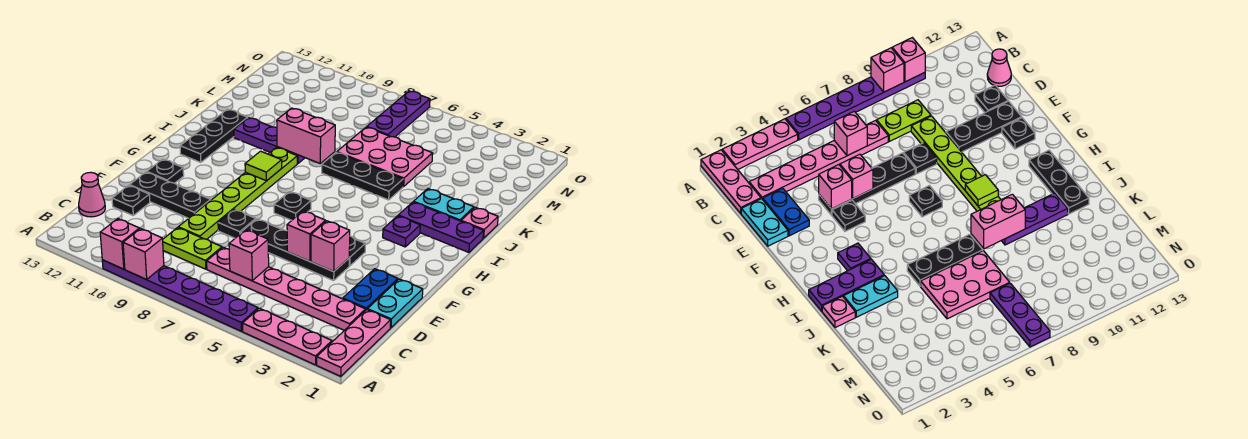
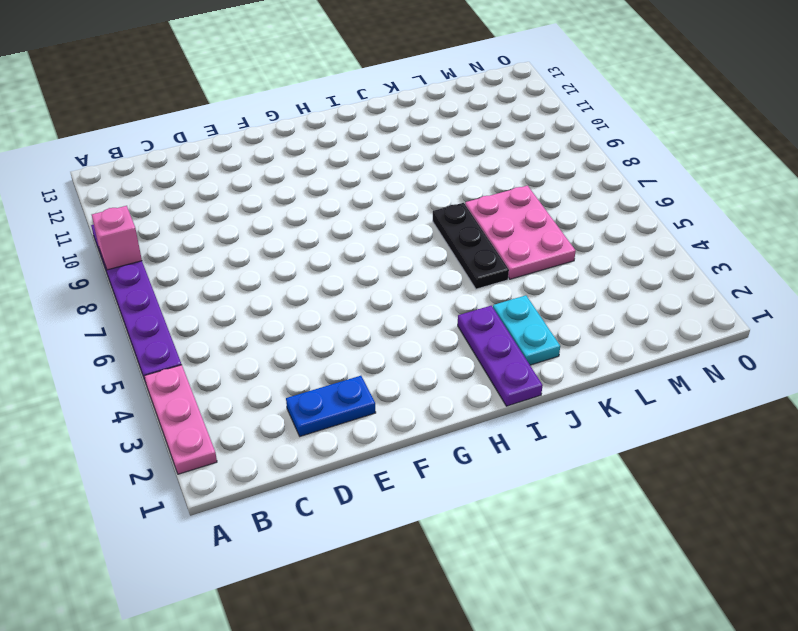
none -> pink 1x3 plate [317,310,391,376]
none -> pink 1x6 plate [207,247,366,330]
none -> lime 1x2 plate [163,228,222,269]
none -> pink 1x1 cone [79,172,105,217]

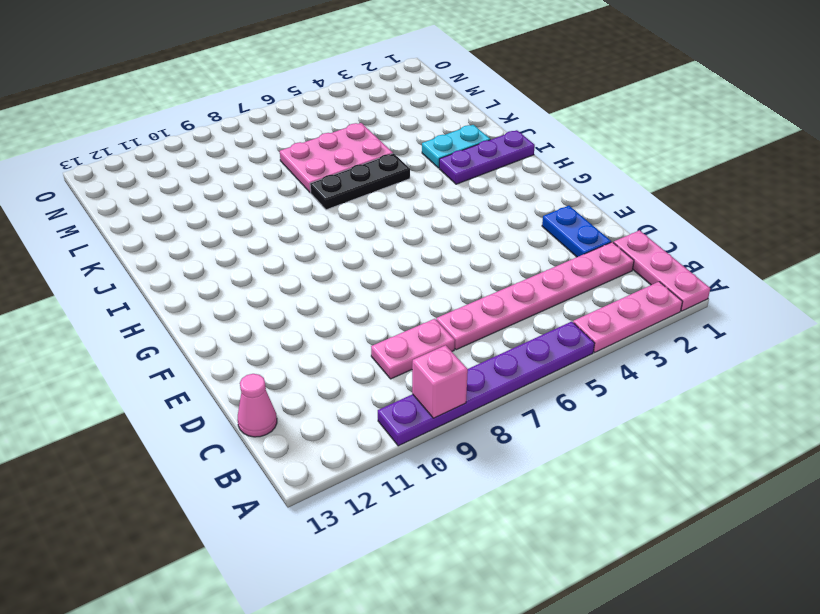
pink 1x2 plate [371,319,455,379] -> lime 1x2 plate [163,228,222,269]
none -> cyan 1x2 plate [368,279,423,328]
none -> lime 1x6 plate [178,147,297,239]
none -> black 1x1 plate [112,185,150,215]
none -> black 1x4 plate [241,219,349,281]

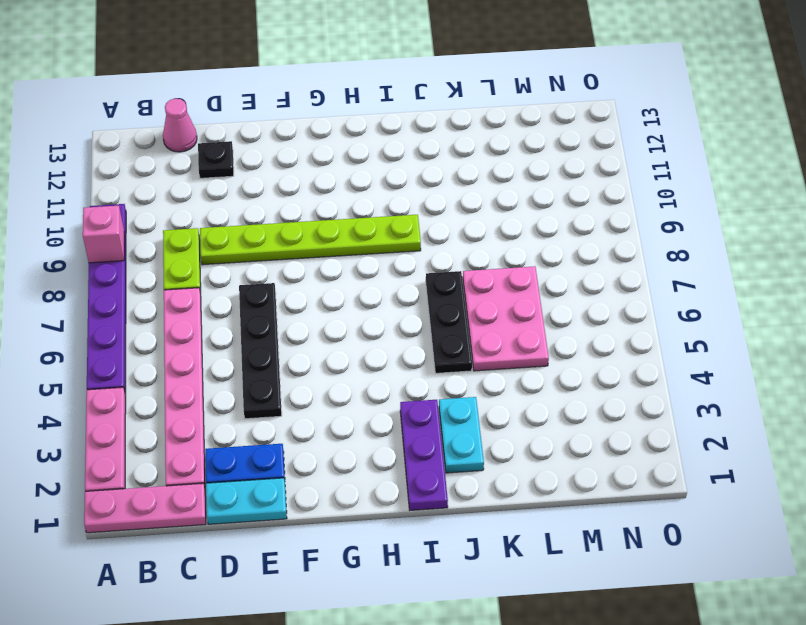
none -> black 1x1 plate [218,209,256,238]
none -> black 1x3 plate [130,172,211,218]
none -> black 1x1 plate [349,236,365,266]
none -> black 1x1 plate [147,159,184,183]

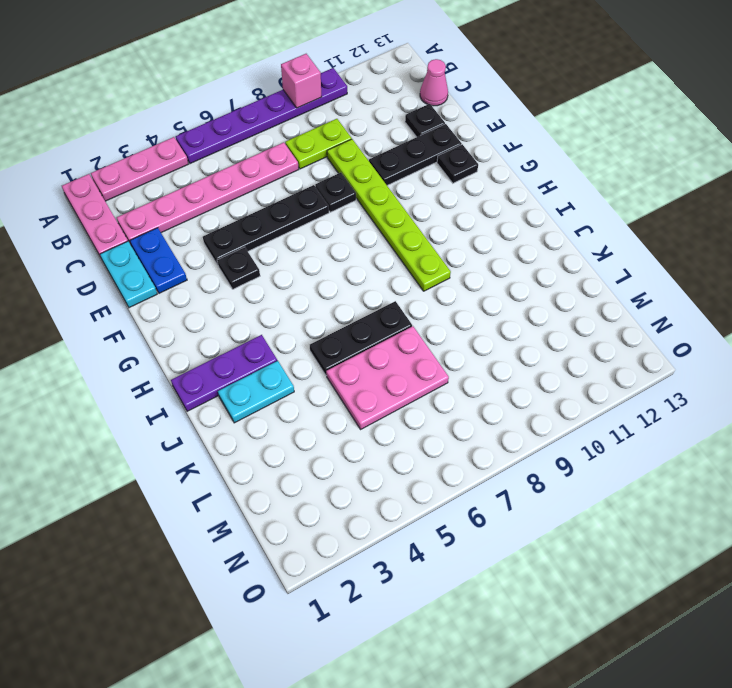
none -> black 1x1 plate [274,192,311,220]
none -> purple 1x1 plate [383,216,420,247]
none -> black 1x3 plate [180,109,248,162]
none -> pink 1x1 plate [461,207,498,238]

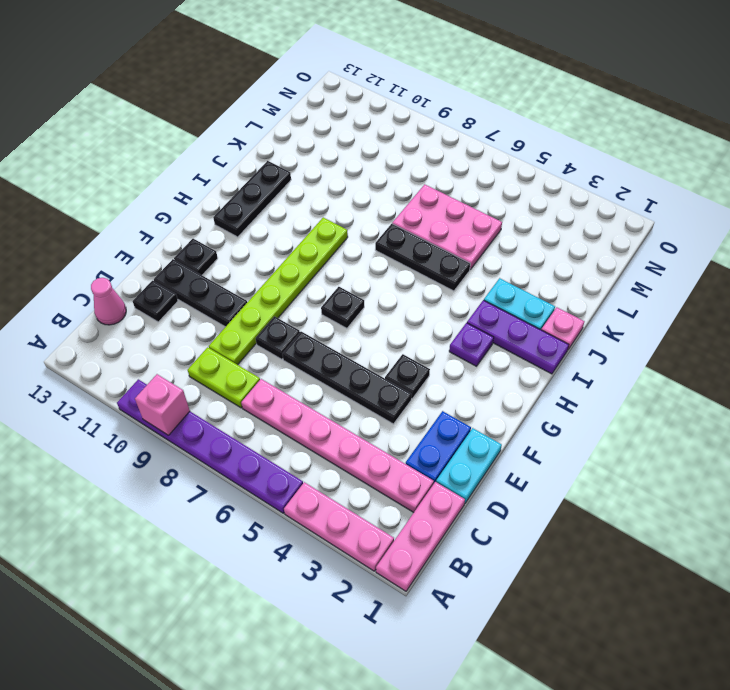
none -> purple 1x3 plate [234,118,305,163]
none -> purple 1x3 plate [367,91,430,137]
none -> pink 1x1 brick [100,219,139,269]
none -> pink 1x1 brick [229,230,269,281]

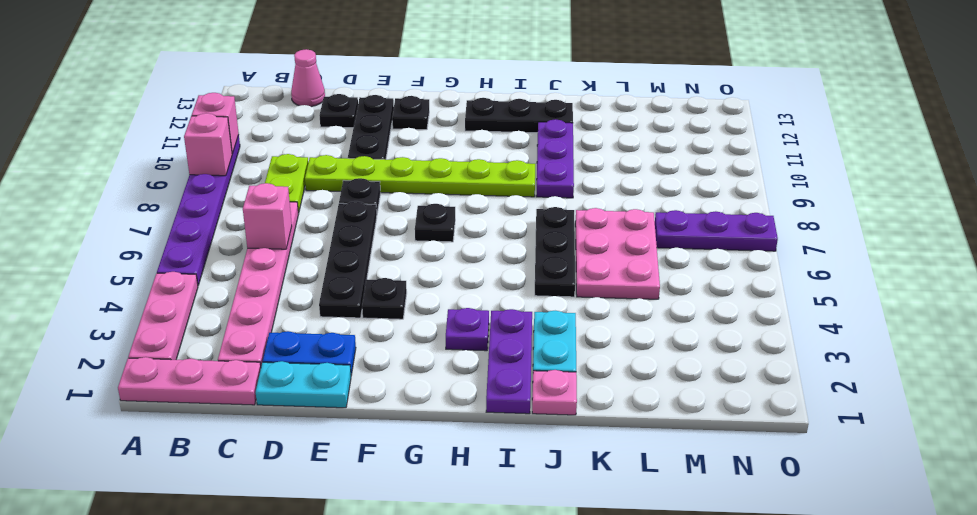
none -> pink 1x1 brick [311,221,350,272]
none -> pink 1x1 brick [287,211,326,261]
none -> lime 1x1 tile [245,151,282,181]
none -> pink 1x2 brick [277,108,335,163]

